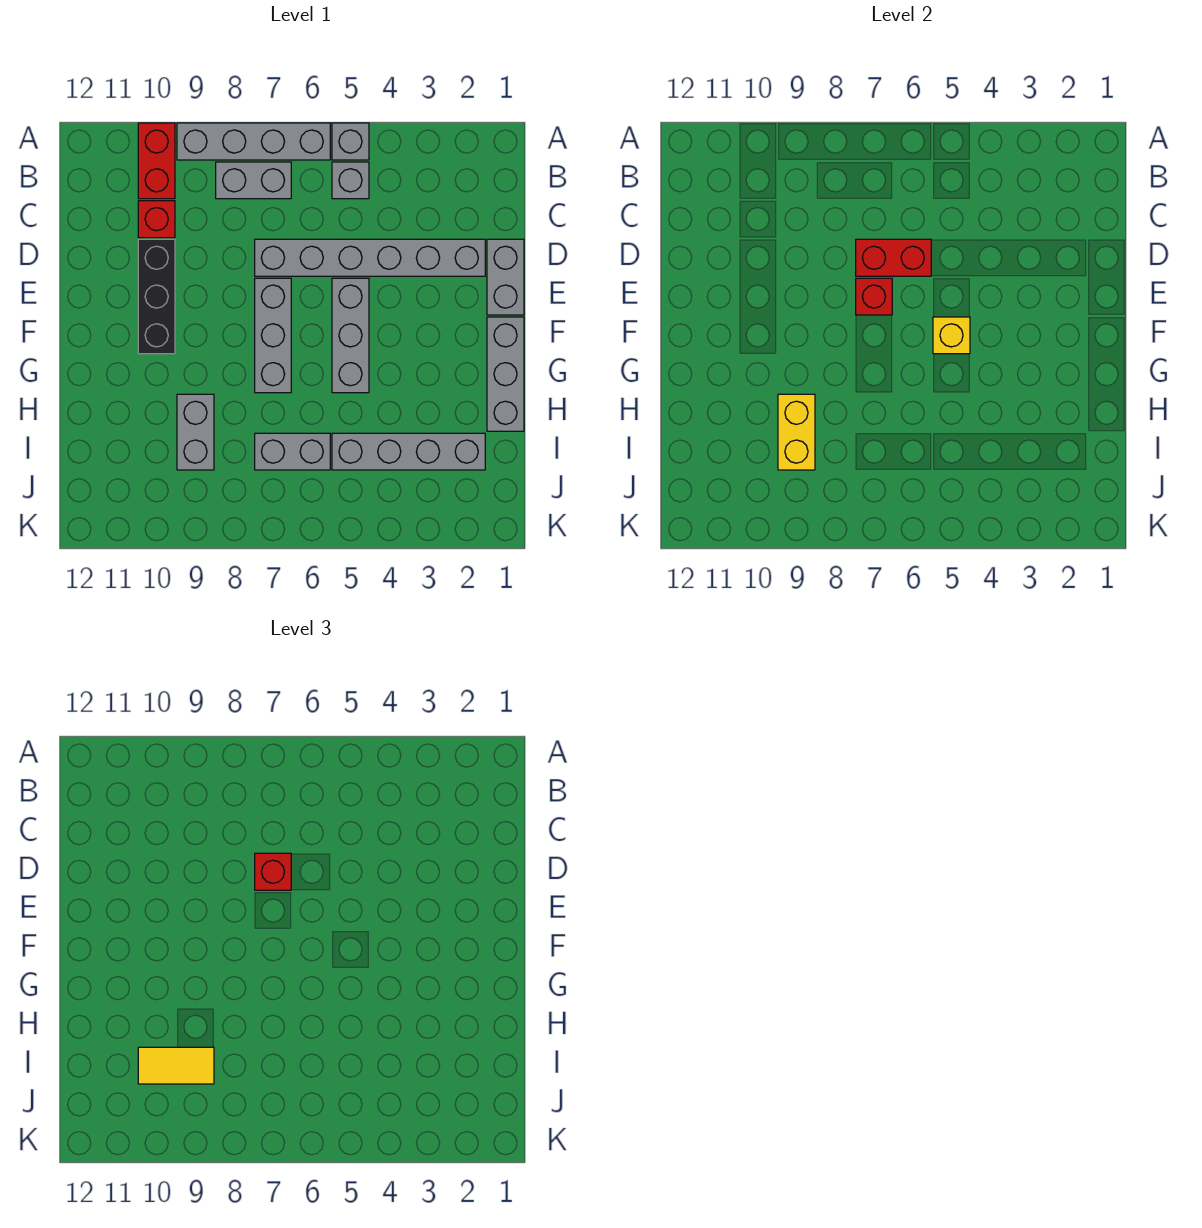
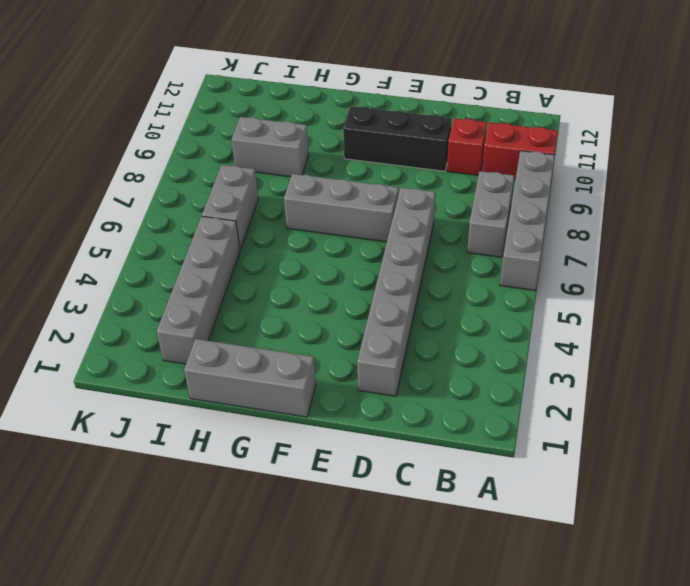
none -> grey 1x1 brick [332,123,369,160]
none -> grey 1x1 brick [332,162,369,199]
none -> grey 1x2 brick [487,239,524,315]

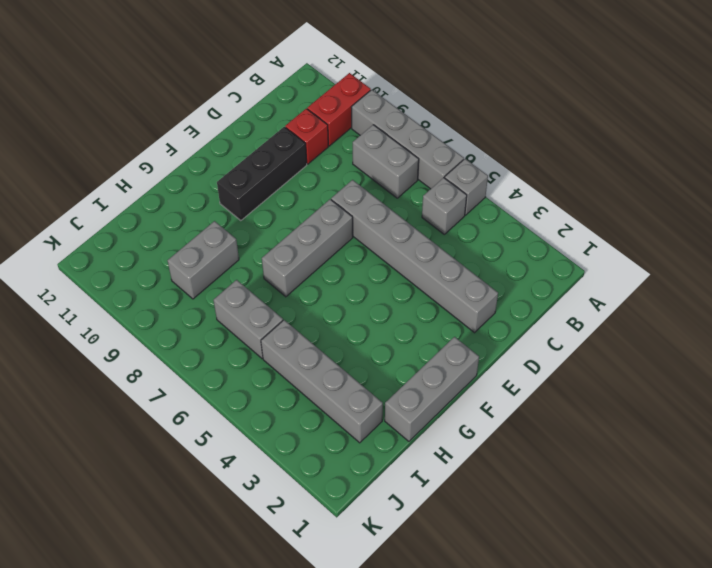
none -> grey 1x2 brick [487,239,524,315]
none -> grey 1x3 brick [332,278,369,393]
none -> red 1x2 brick [856,239,931,276]

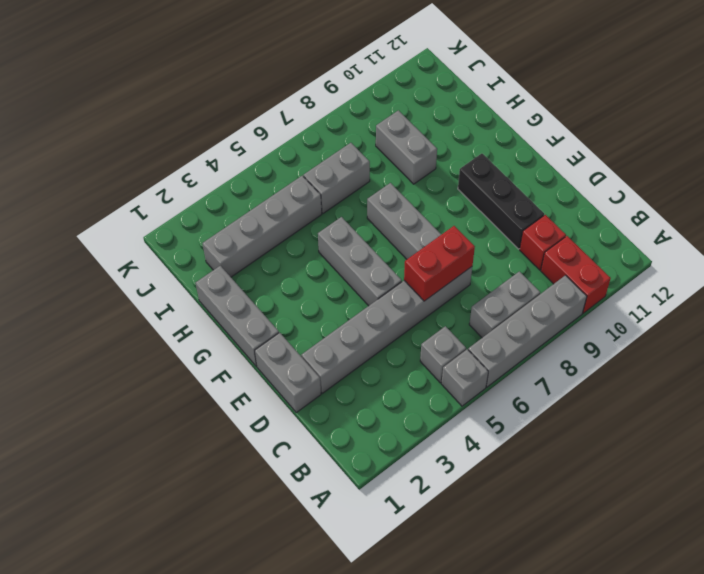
none -> red 1x1 brick [856,278,892,315]
none -> yellow 1x1 brick [933,317,970,354]
none -> yellow 1x2 brick [778,394,815,470]

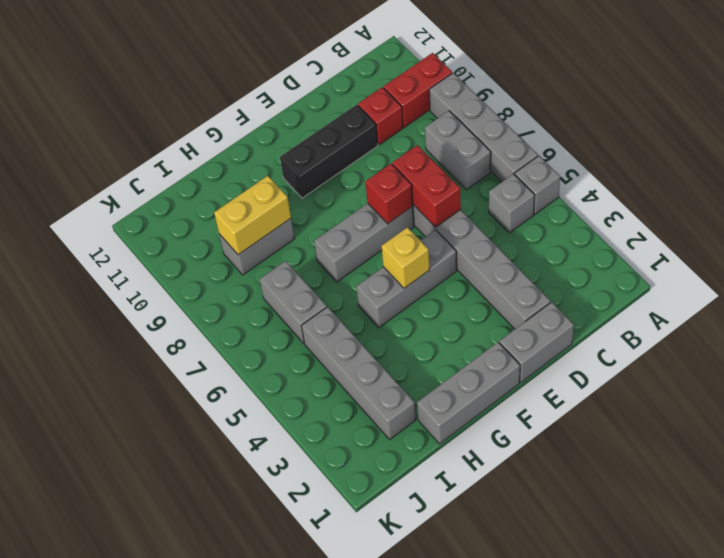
none -> red 1x1 brick [255,853,291,890]
none -> yellow 1x2 tile [138,1047,214,1084]

